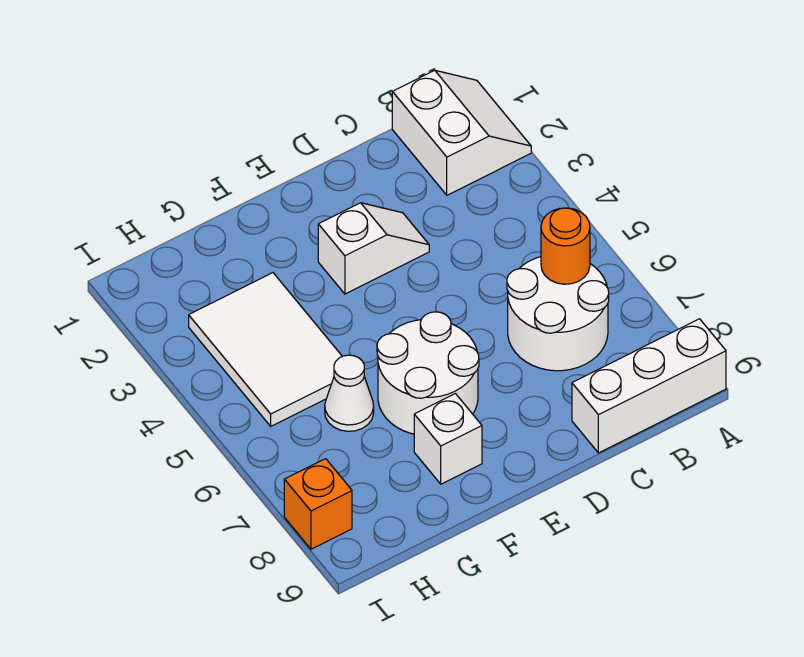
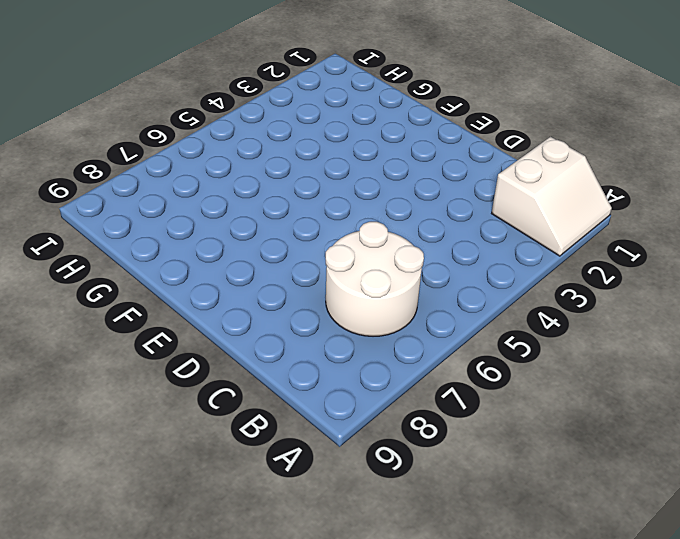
none -> white 1x3 brick [572,319,726,453]
none -> white 1x2 slope [318,203,429,294]

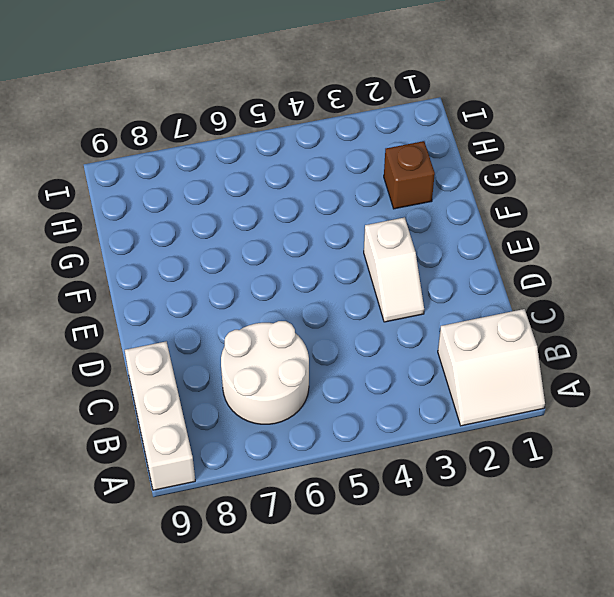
brown 1x1 brick [384,141,435,209] -> none
none -> white 2x2 round brick [377,312,479,434]
none -> white 1x1 brick [414,394,482,484]

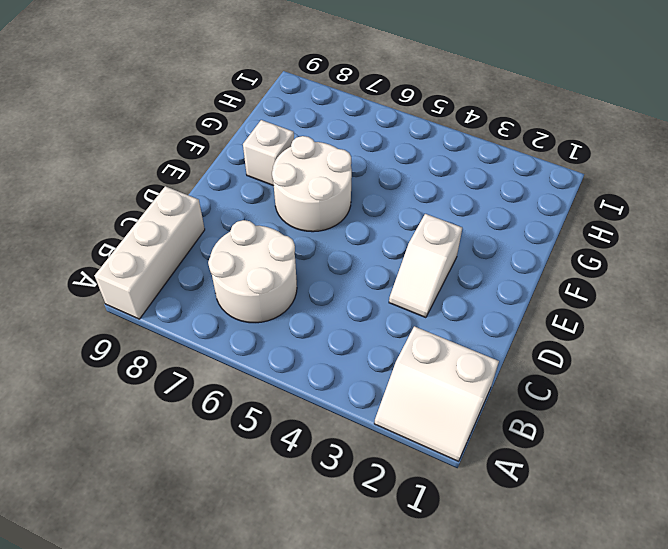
none -> white 2x3 tile [189,273,342,426]
none -> white 1x1 cone [325,355,374,431]

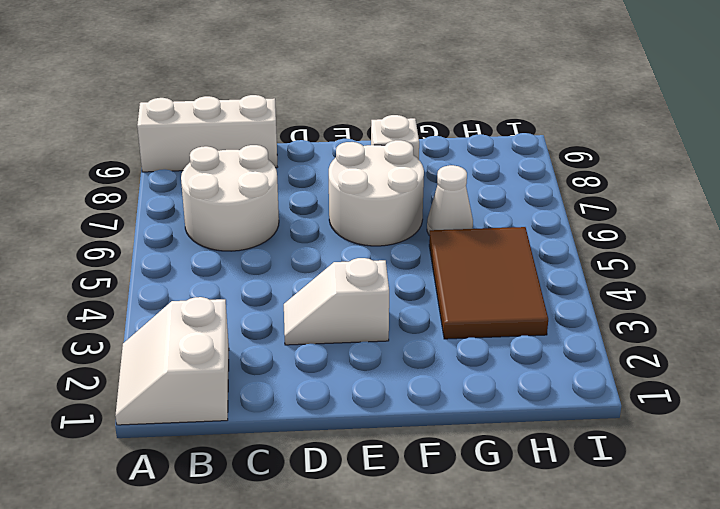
brown 2x3 tile [429,227,548,339] -> white 2x3 tile [189,273,342,426]
none -> orange 1x1 brick [284,459,352,549]
none -> orange 1x1 round brick [541,208,590,284]

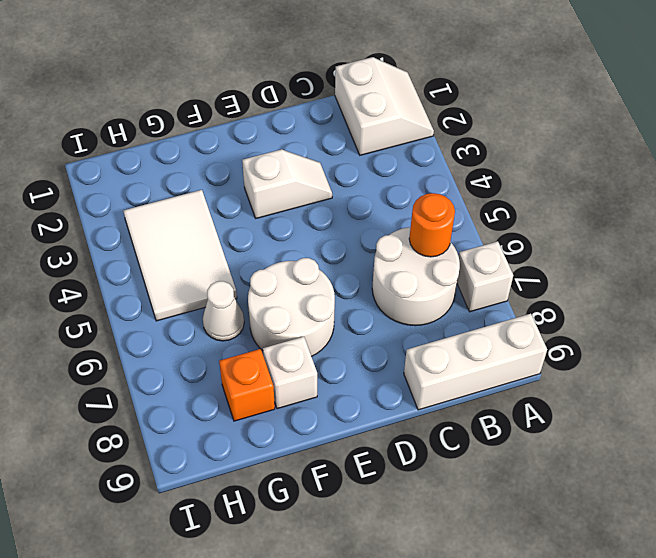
white 1x1 brick [457,241,513,312] -> none
orange 1x1 brick [219,349,275,421] -> orange 1x1 brick moved to [284,459,352,549]

